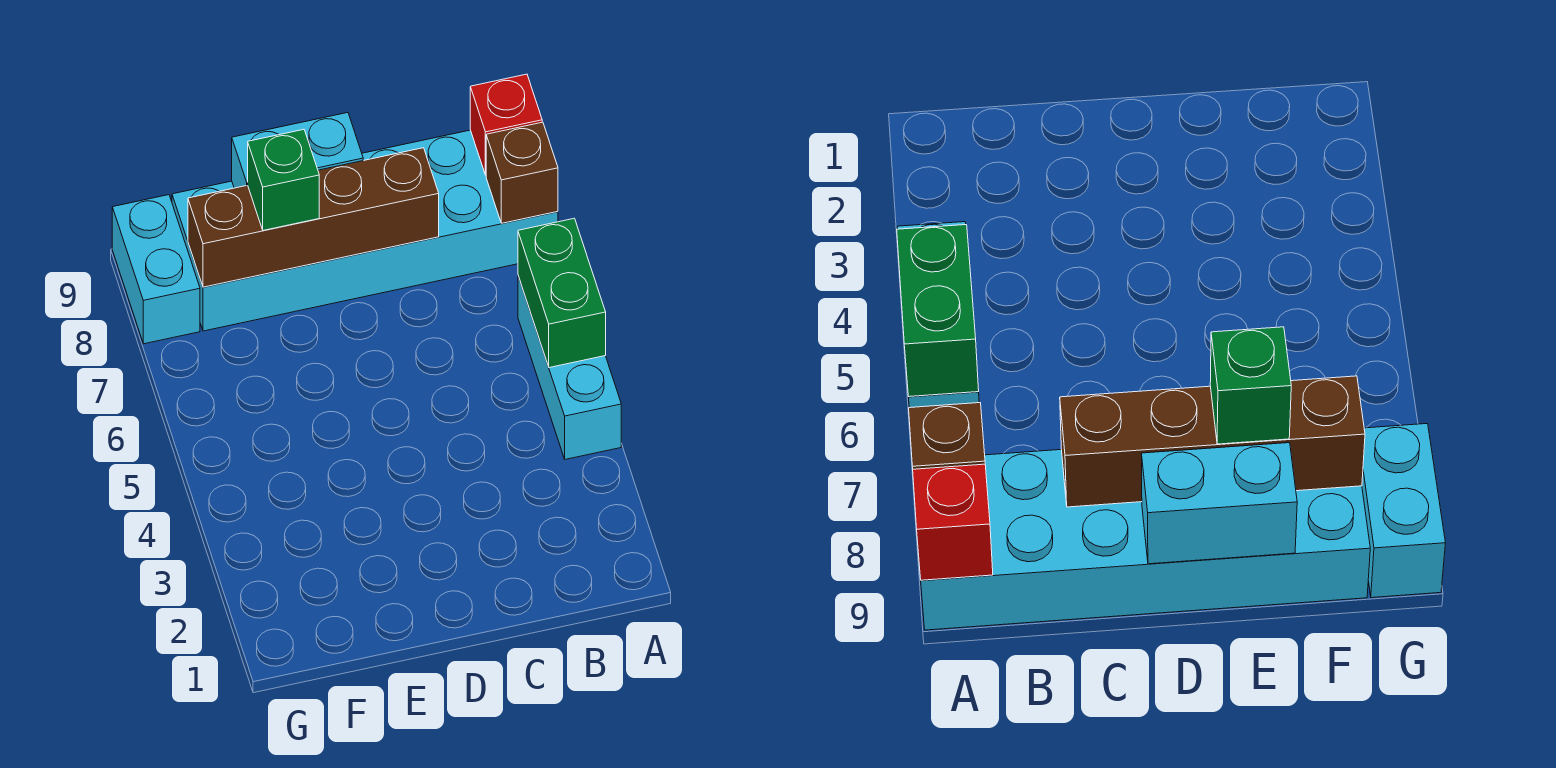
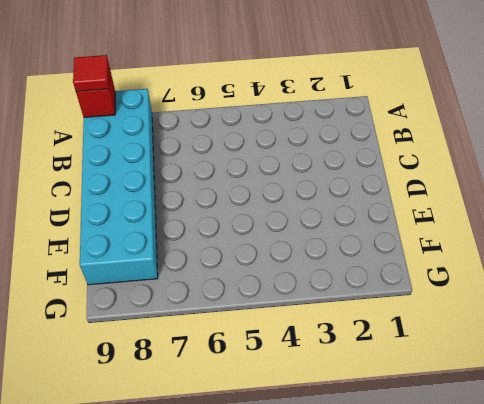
red 1x1 tile [73,55,109,91] -> none
none -> cyan 1x3 brick [518,276,621,459]
none -> cyan 1x2 brick [112,195,200,344]

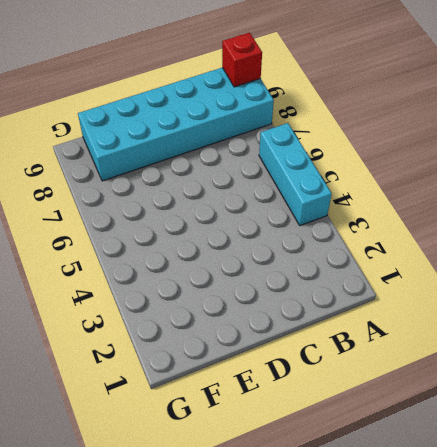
none -> cyan 1x2 brick [112,195,200,344]
none -> green 1x2 brick [518,218,606,368]

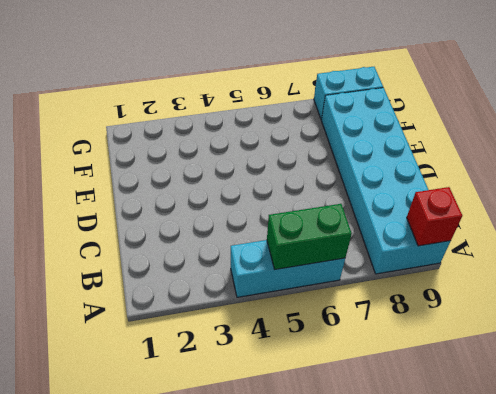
none -> brown 1x1 brick [486,122,558,223]
none -> brown 1x4 brick [188,148,439,287]

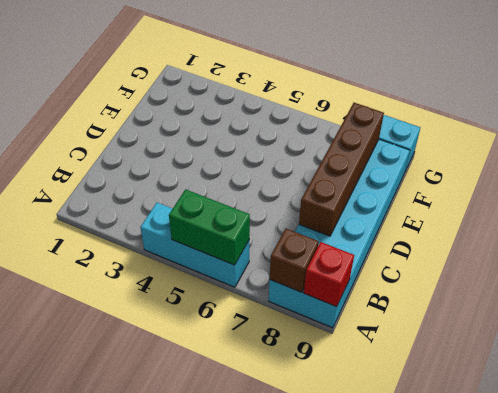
none -> cyan 1x2 brick [232,113,363,188]
none -> green 1x1 brick [248,129,319,230]

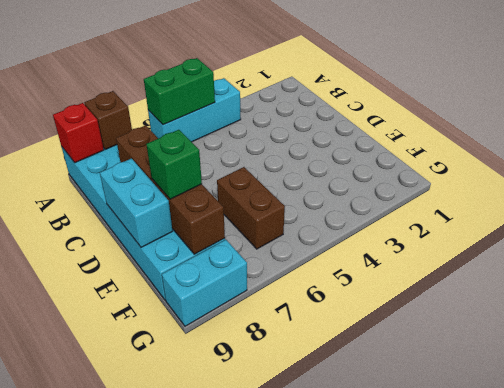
brown 1x2 brick [217,167,285,249] -> none

